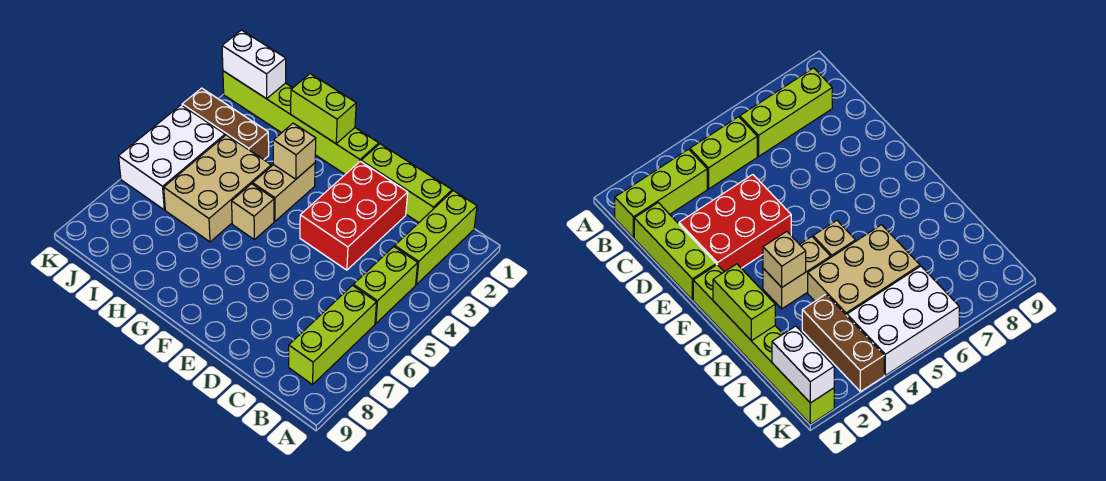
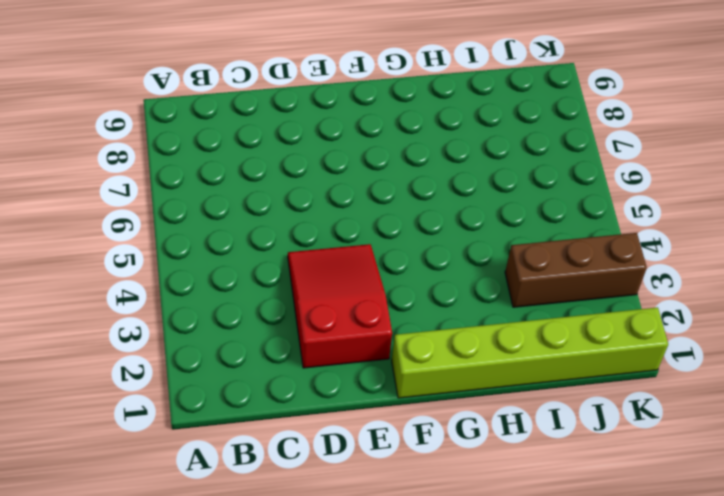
red 2x3 slope [288,244,392,368] -> red 2x3 brick [300,161,408,270]
none -> lime 1x3 brick [395,191,477,285]
none -> lime 1x2 brick [353,247,418,324]
none -> lime 1x3 brick [289,285,377,385]

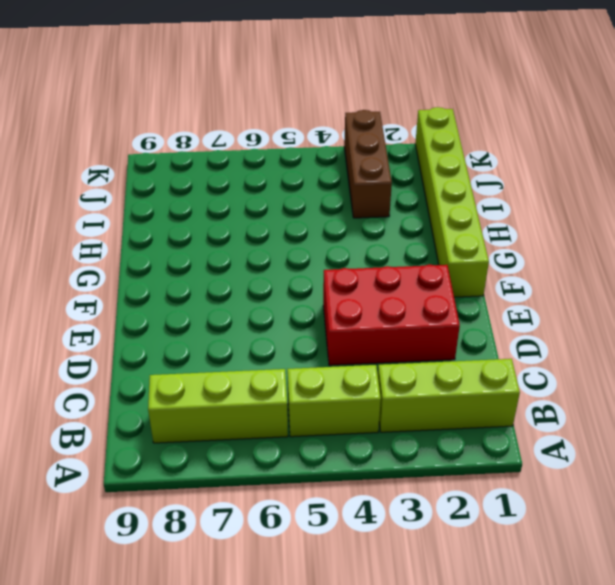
none -> lime 1x3 brick [361,144,452,222]
none -> tan 1x2 brick [253,163,315,221]
none -> tan 1x1 brick [232,184,274,240]

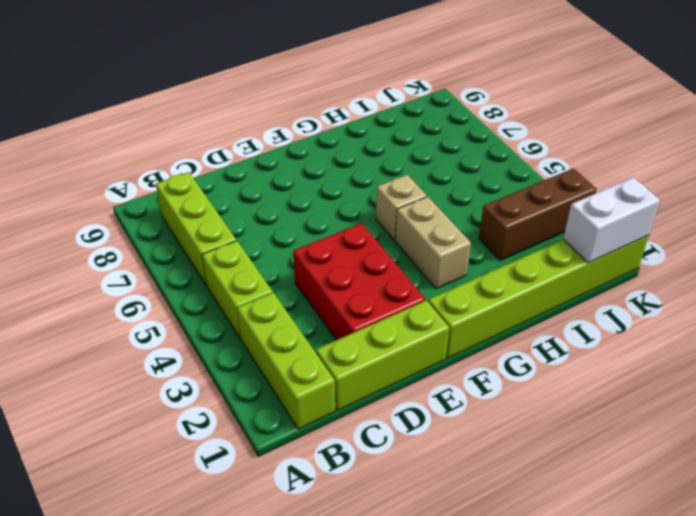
none -> tan 2x3 brick [164,135,271,242]
none -> white 2x3 brick [119,105,225,210]
none -> lime 1x2 brick [291,74,356,144]

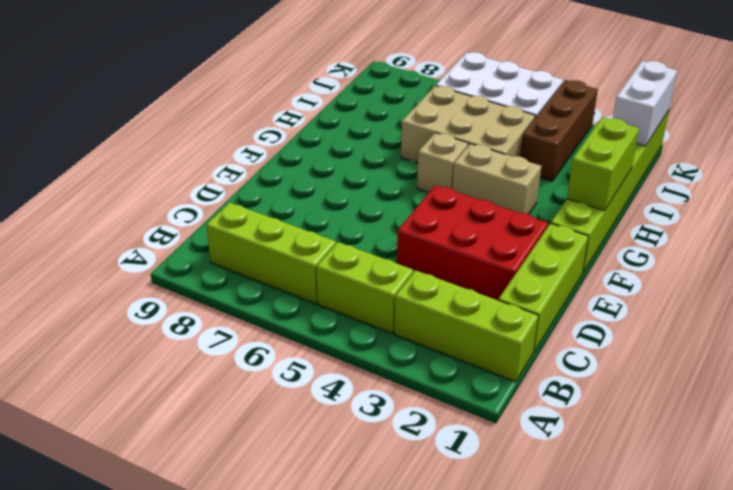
none -> tan 1x1 brick [273,123,316,179]

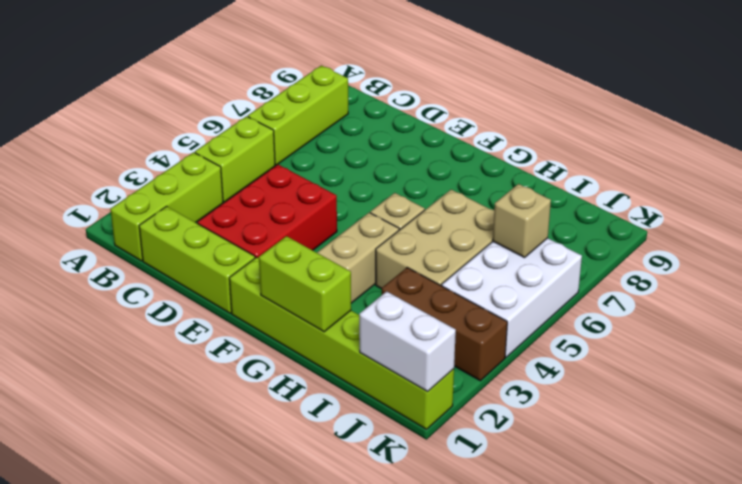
tan 1x1 brick [493,184,551,258] -> tan 1x1 brick moved to [273,123,316,179]

